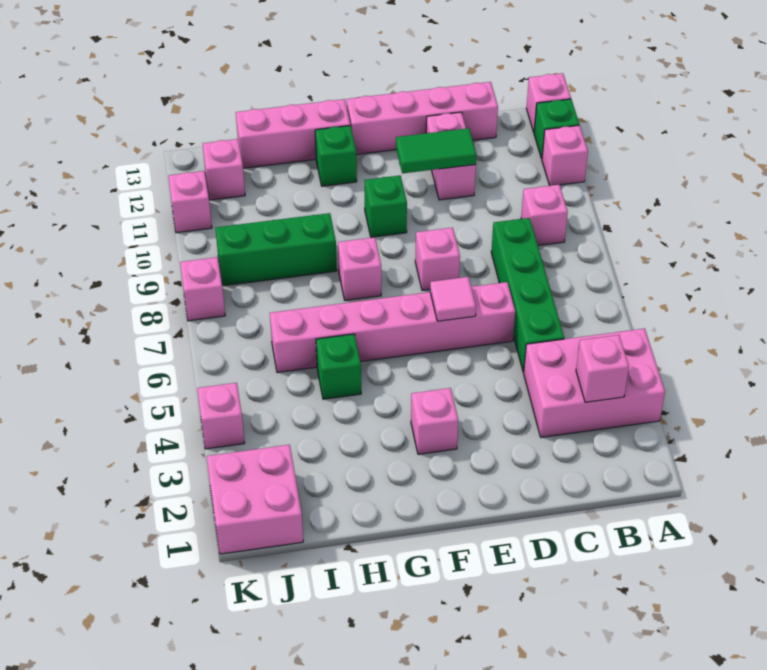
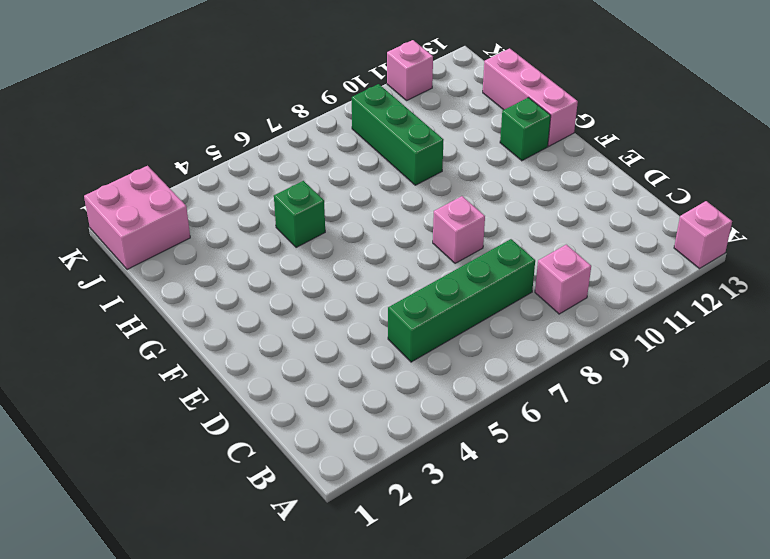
none -> pink 2x3 brick [524,329,665,437]
none -> pink 1x1 brick [542,125,588,186]
none -> green 1x1 brick [534,99,579,159]

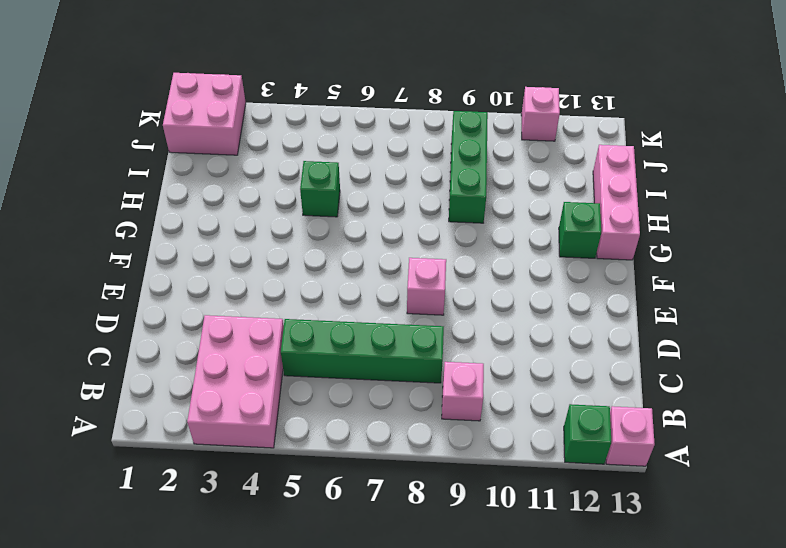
none -> pink 1x1 brick [542,125,588,186]
none -> pink 1x4 brick [347,82,498,155]
none -> pink 1x6 brick [270,282,515,373]

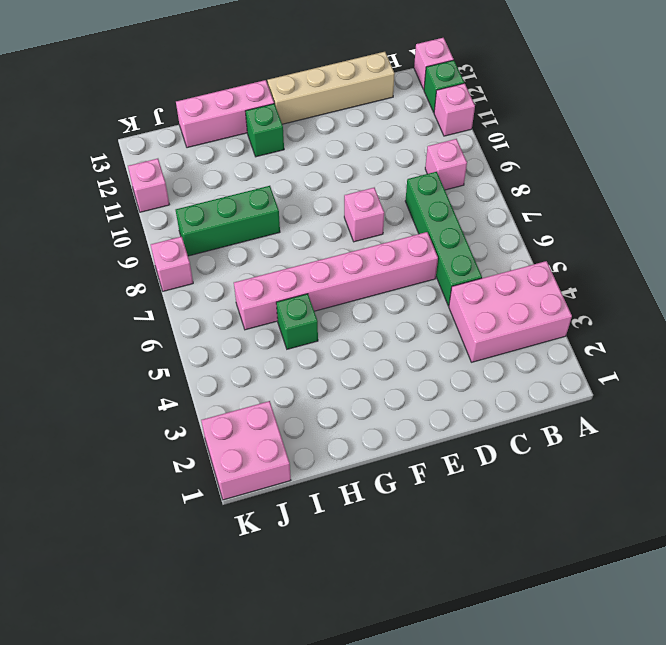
tan 1x4 brick [267,52,395,124] -> pink 1x4 brick [347,82,498,155]
none -> pink 1x2 brick [426,112,476,200]
none -> pink 1x1 brick [411,388,458,454]
none -> green 1x1 brick [364,176,407,237]

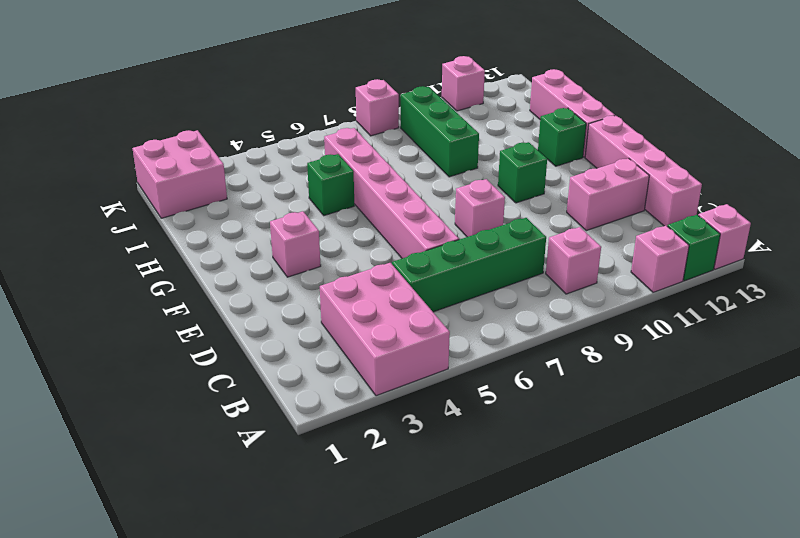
none -> pink 1x1 brick [338,237,381,300]
none -> pink 1x1 brick [203,139,245,200]
none -> pink 1x1 brick [197,383,245,449]

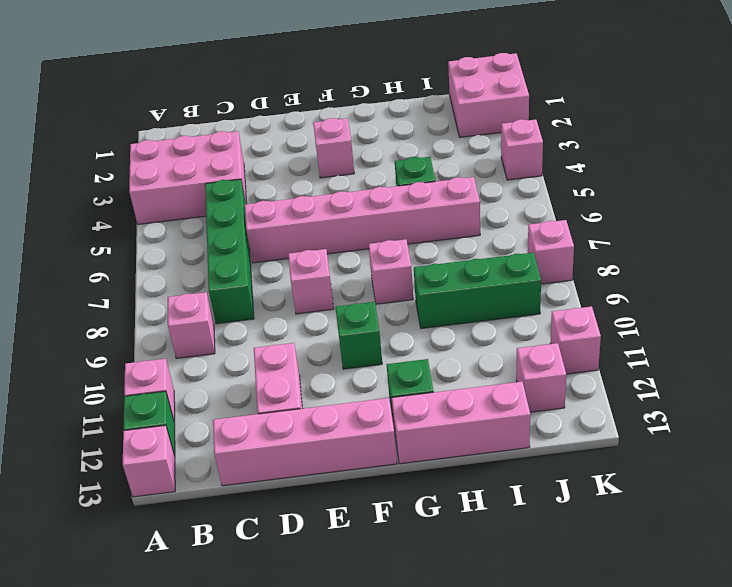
none -> pink 1x1 brick [576,335,629,402]
none -> green 1x2 tile [396,128,476,173]
none -> pink 1x1 tile [430,277,476,321]

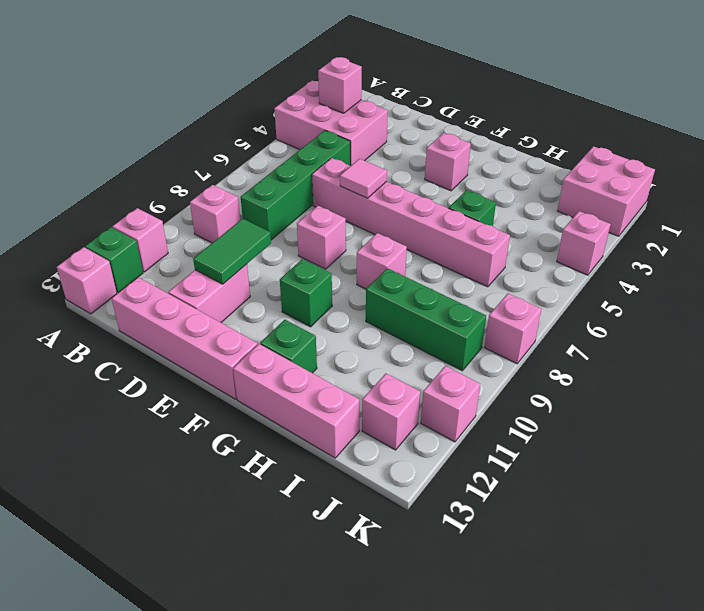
green 1x2 tile [193,219,271,284] -> green 1x2 tile turned to [396,128,476,173]

